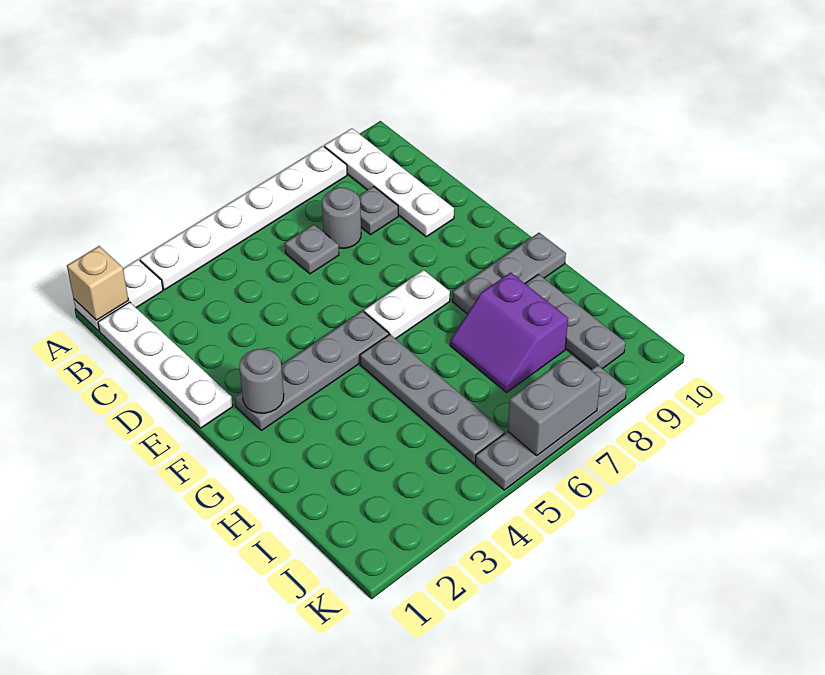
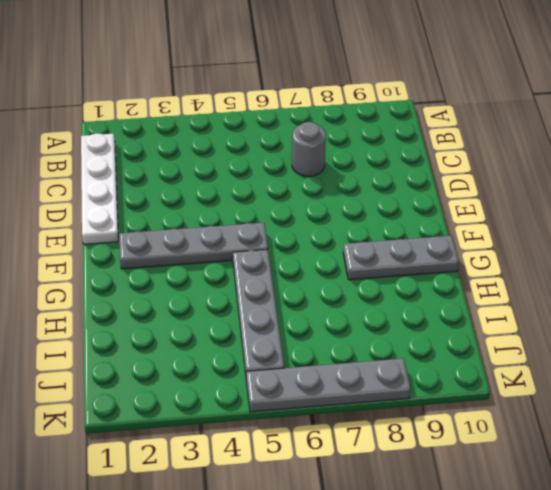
none -> white 1x2 plate [74,260,163,331]
none -> white 1x6 plate [140,146,347,290]
none -> white 1x4 plate [324,128,454,237]

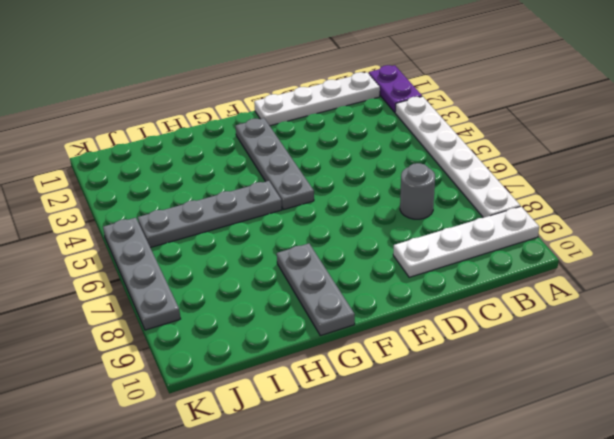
purple 1x2 plate [369,65,422,112] -> white 1x2 plate [74,260,163,331]
none -> grey 1x1 plate [285,224,339,274]
none -> grey 1x1 plate [359,186,398,235]
none -> white 1x2 plate [364,270,450,339]

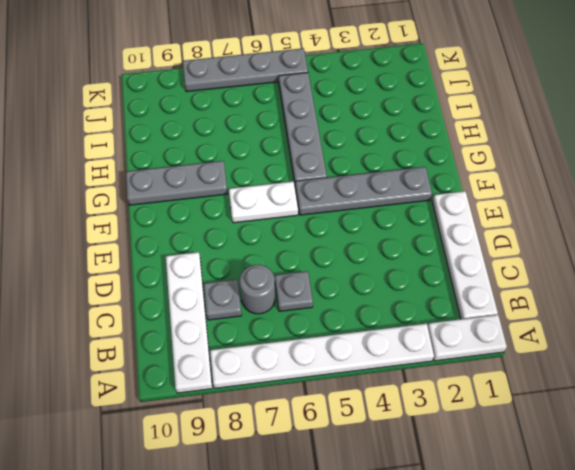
none -> purple 2x2 slope [450,273,568,392]
none -> grey 1x3 plate [525,274,625,369]
none -> tan 1x1 brick [67,246,128,320]

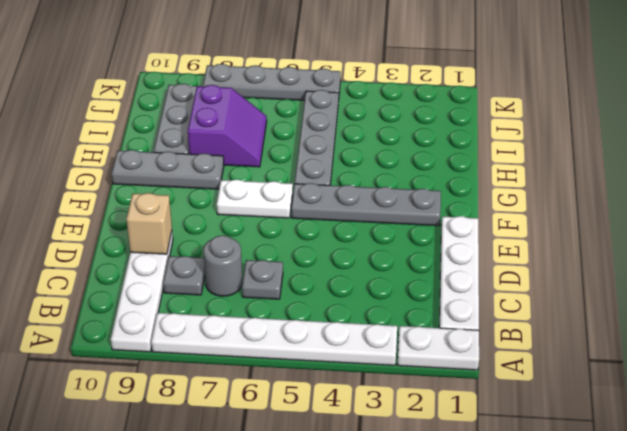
tan 1x1 brick [126,193,172,254] -> tan 1x1 brick moved to [67,246,128,320]
none -> grey 1x1 round brick [239,349,284,413]
none -> grey 1x2 brick [508,354,601,455]

